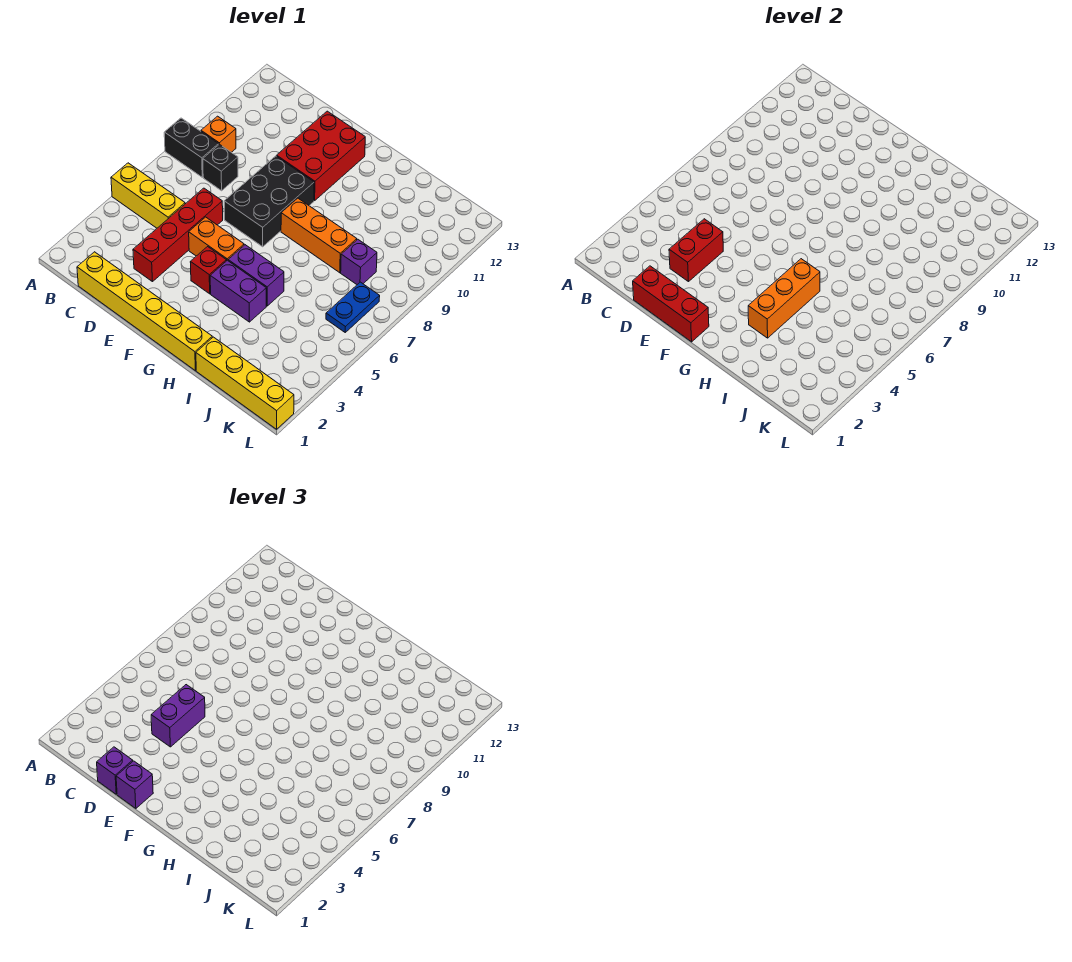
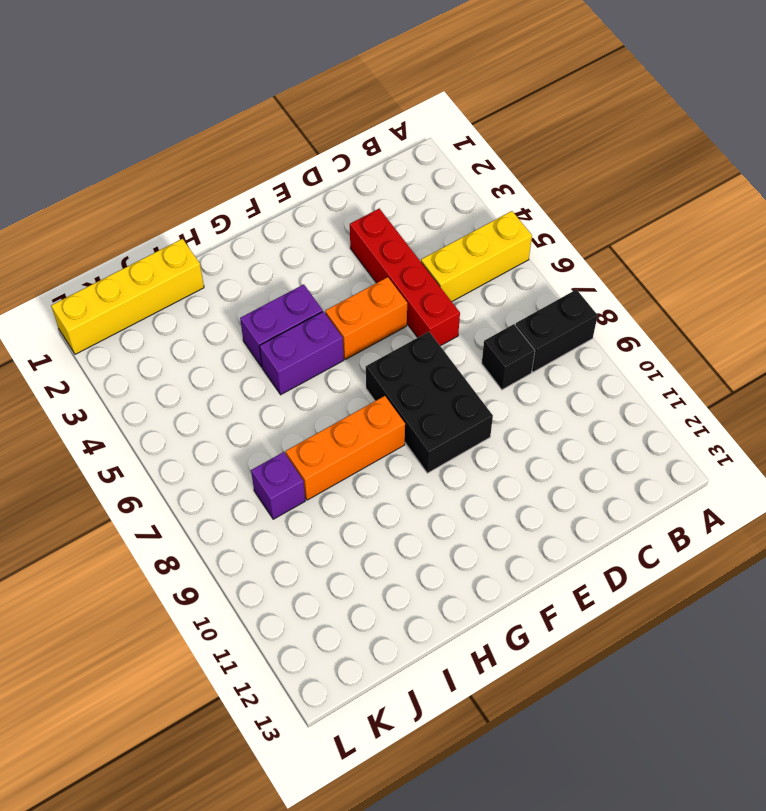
none -> orange 1x1 brick [201,116,236,152]
none -> yellow 1x6 brick [77,252,212,371]
none -> red 2x3 brick [277,111,365,201]

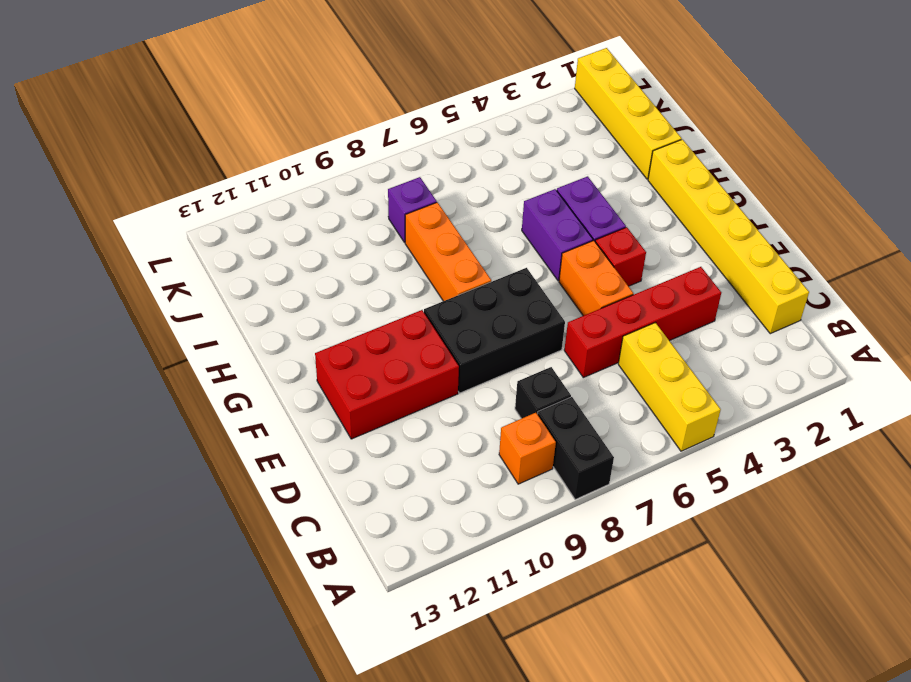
none -> blue 1x2 plate [326,282,380,332]
none -> red 1x3 brick [633,266,709,342]
none -> red 1x2 brick [669,219,723,282]

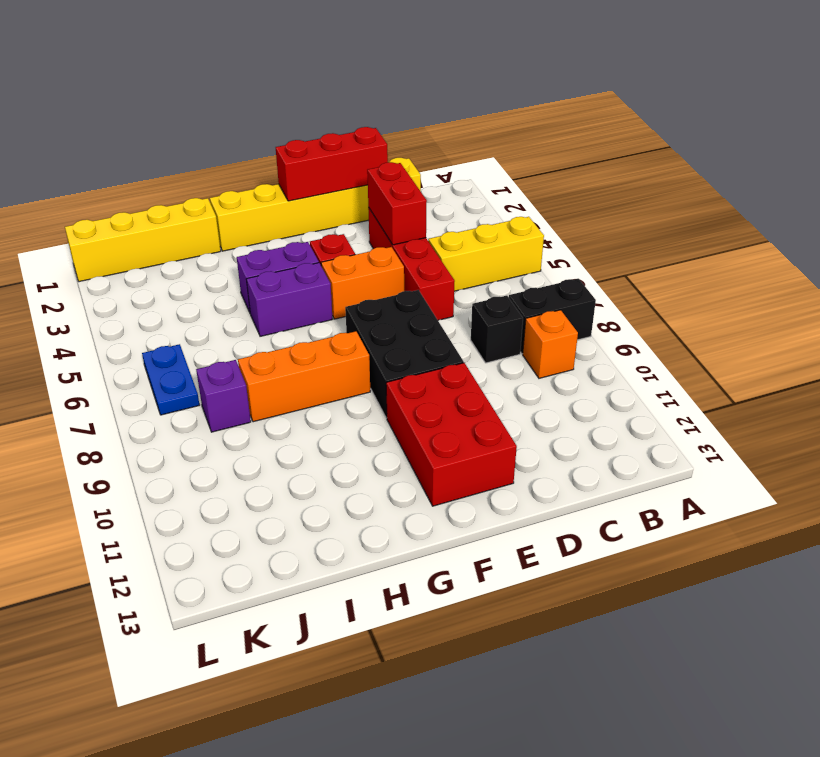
none -> orange 1x3 brick [748,259,820,338]
none -> purple 1x1 brick [97,747,133,794]
none -> purple 1x2 brick [151,685,205,747]

